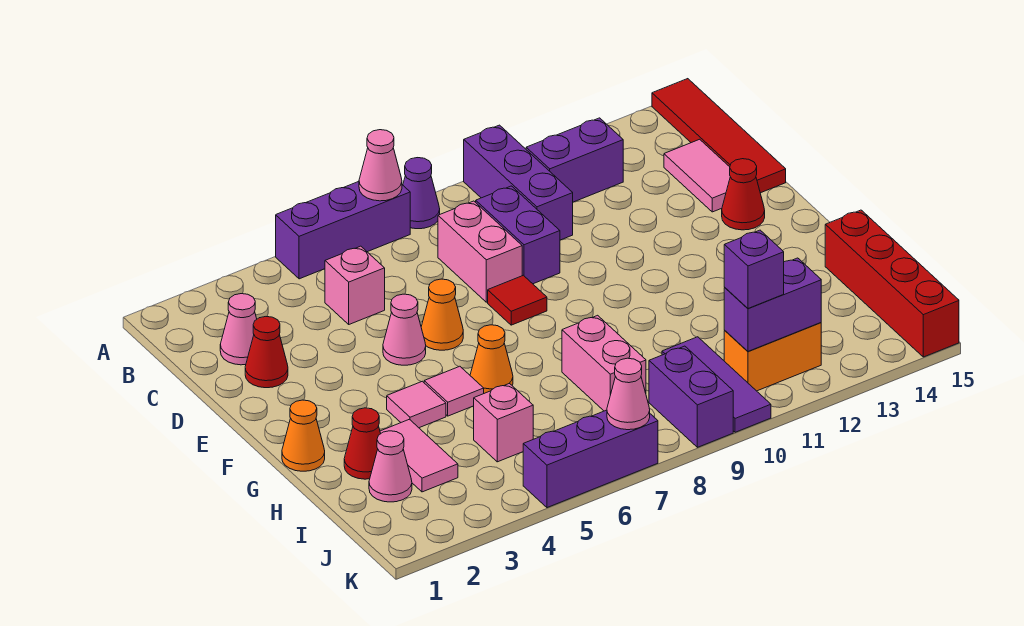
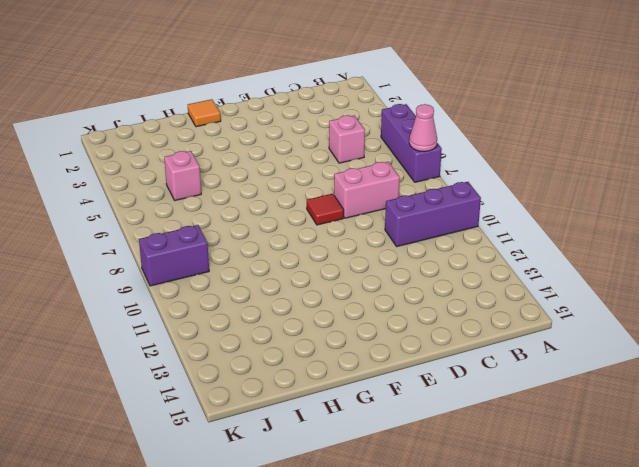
orange 1x1 tile [188,99,221,127] -> orange 1x1 cone [282,400,325,471]
none -> purple 1x1 cone [403,158,440,229]
none -> red 1x4 tile [652,79,786,193]
none -> purple 1x2 brick [526,118,623,202]
none -> pink 1x1 cone [220,294,257,365]

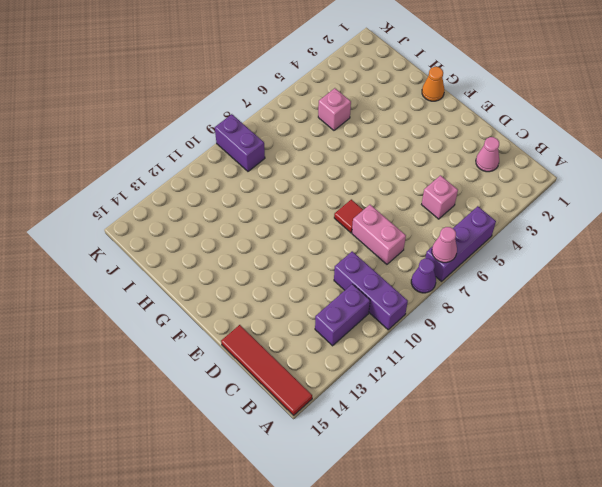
none -> purple 1x2 brick [476,186,560,284]
none -> pink 1x2 tile [664,139,730,212]
none -> red 1x1 cone [245,317,288,388]
none -> pink 1x1 cone [383,294,426,365]

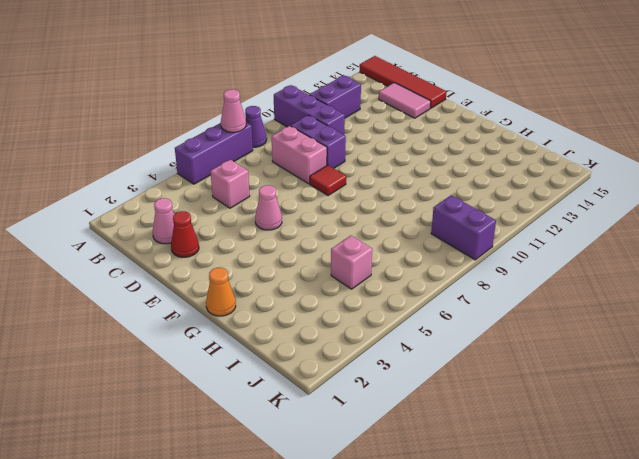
none -> orange 1x1 cone [421,279,463,350]
none -> red 1x1 cone [722,159,765,230]
none -> pink 1x1 tile [387,381,446,428]
none -> pink 1x1 tile [424,366,484,416]

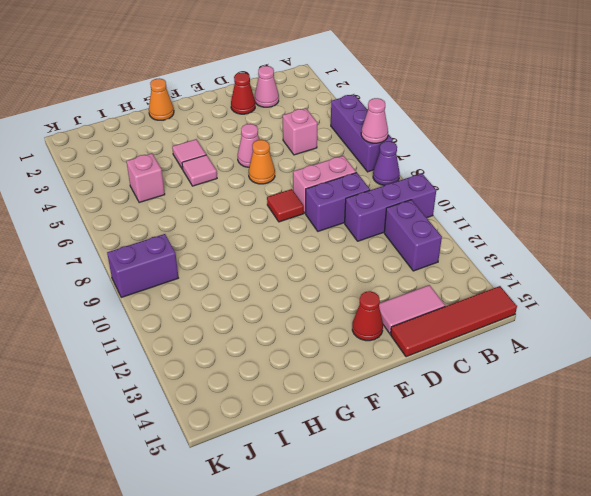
none -> orange 1x1 cone [470,325,513,393]
none -> red 1x1 cone [344,408,381,479]
none -> pink 1x2 tile [380,419,458,492]
none -> pink 1x2 brick [562,315,646,411]

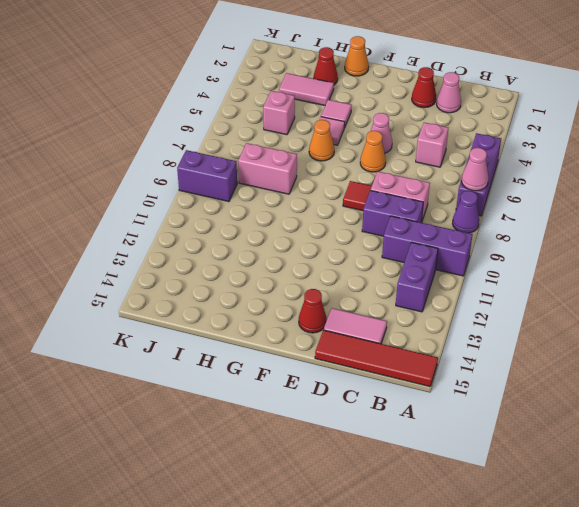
none -> red 1x4 brick [825,210,959,357]
none -> pink 1x1 cone [369,431,412,502]
none -> purple 1x3 tile [662,337,771,432]
none -> orange 1x2 brick [724,323,821,391]

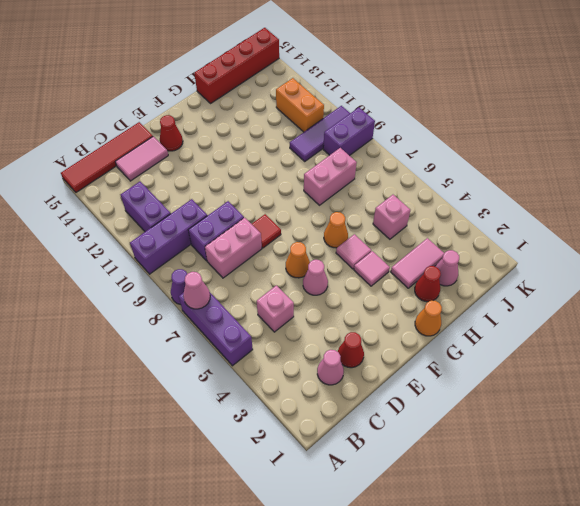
none -> purple 1x3 brick [523,410,658,508]
none -> purple 1x2 brick [724,258,821,351]
none -> pink 1x1 cone [607,358,650,430]
none -> purple 1x1 brick [724,230,784,308]

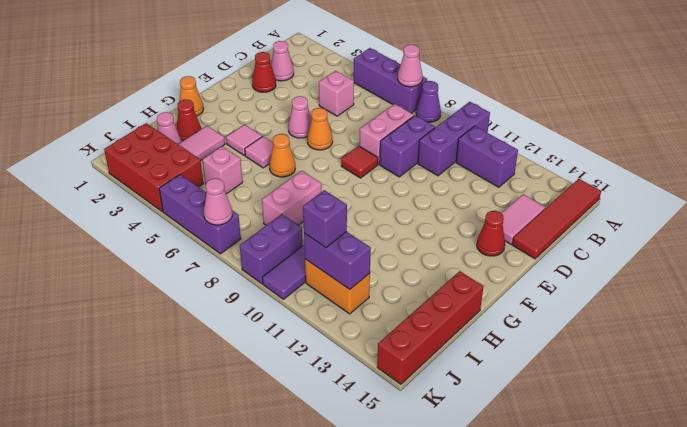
red 2x3 brick [104,123,203,212] -> none

